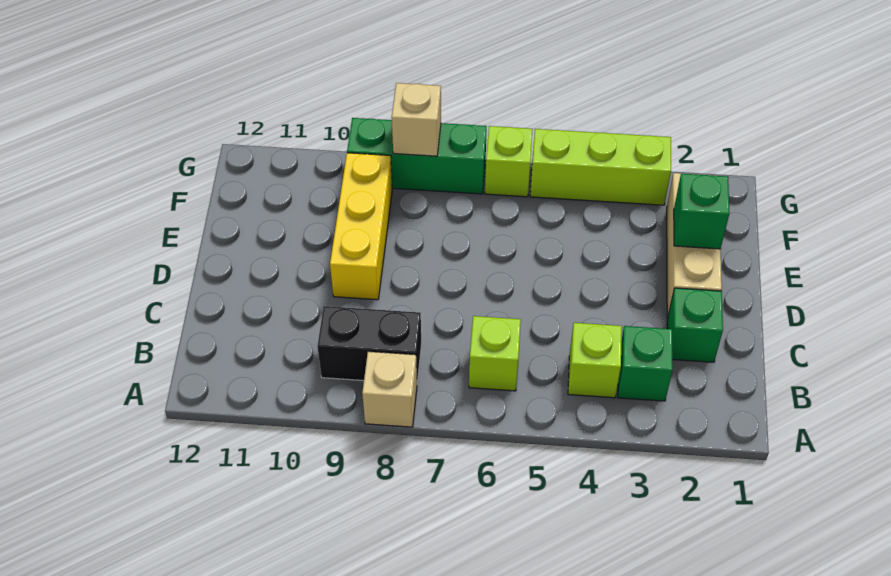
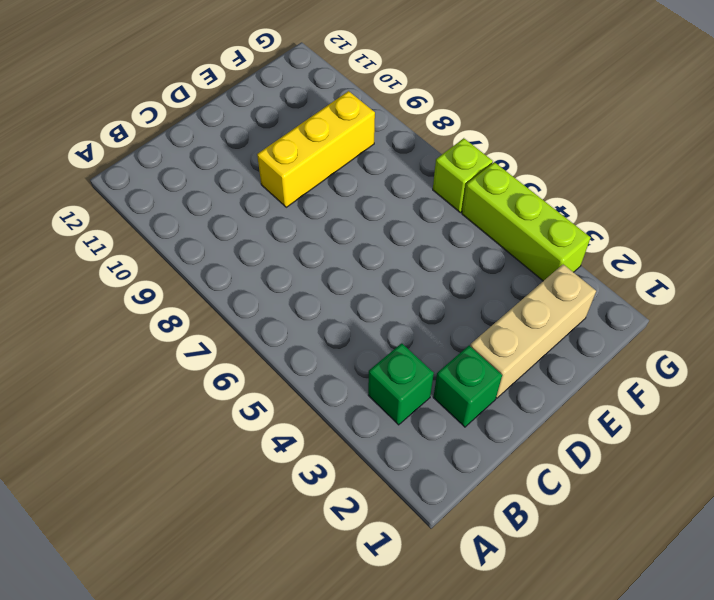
none -> tan 1x1 brick [362,352,417,427]
none -> lime 1x1 brick [568,323,622,398]
none -> lime 1x1 brick [469,316,521,391]

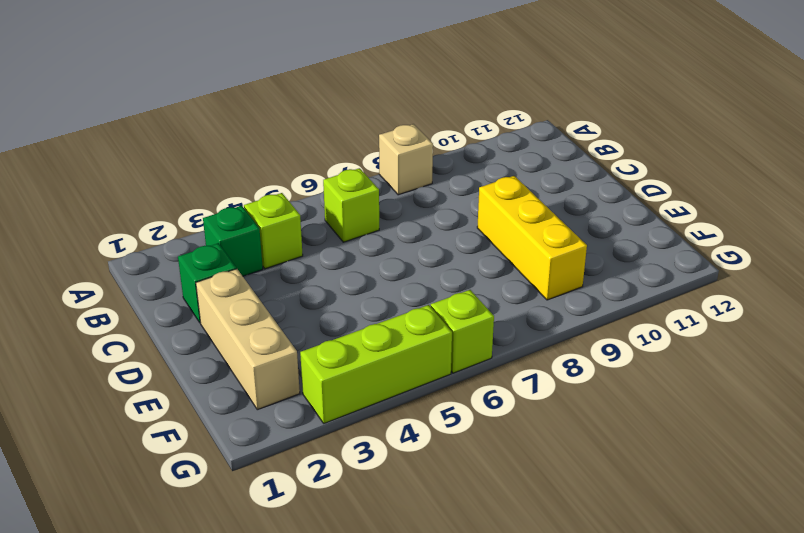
none -> black 1x2 brick [317,306,421,382]
none -> green 1x3 brick [347,118,487,194]
none -> green 1x1 brick [674,174,729,249]

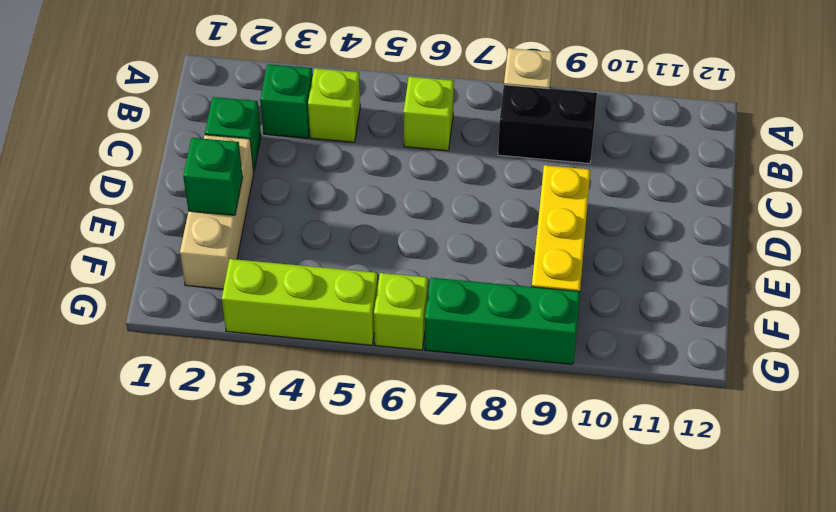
none -> tan 1x1 brick [392,83,441,156]

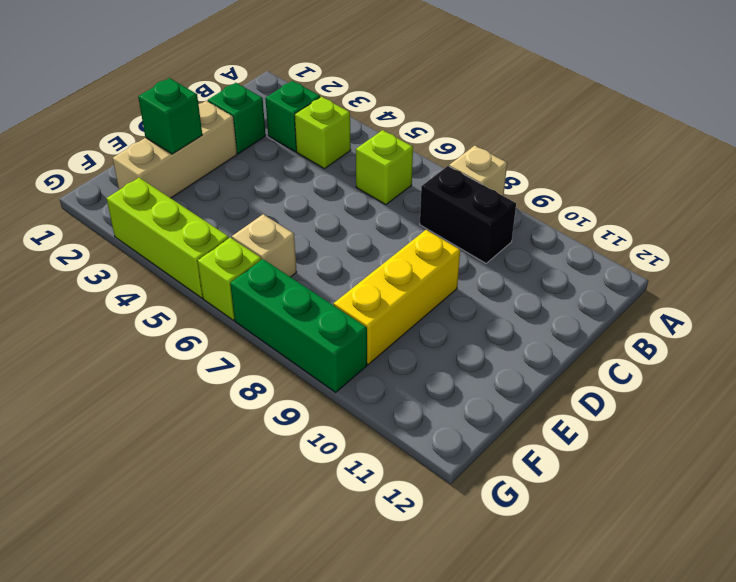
tan 1x1 brick [232,214,297,277] -> tan 1x1 brick moved to [392,83,441,156]

